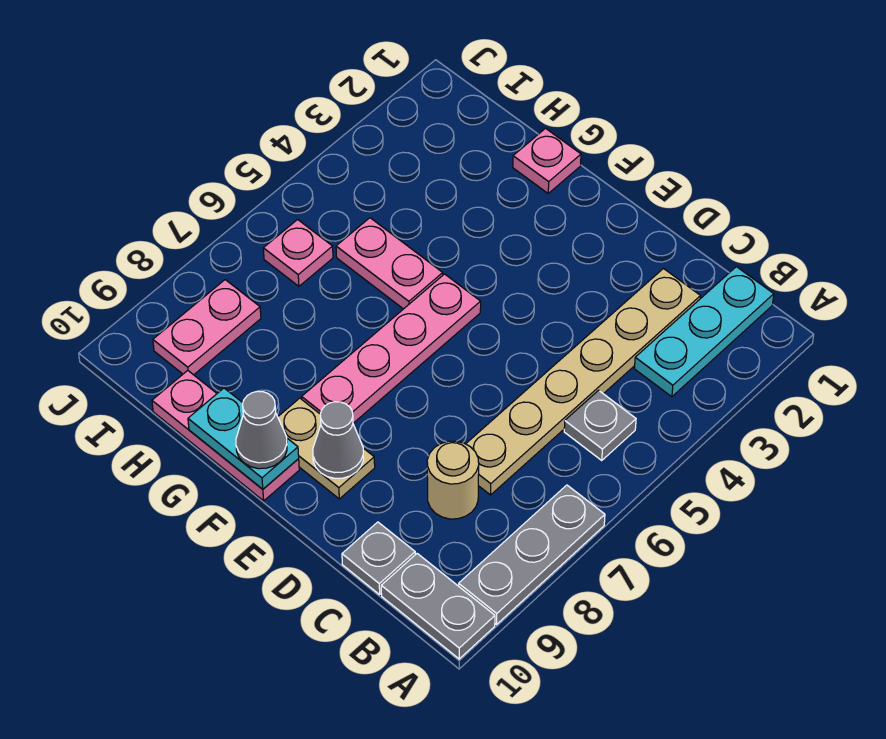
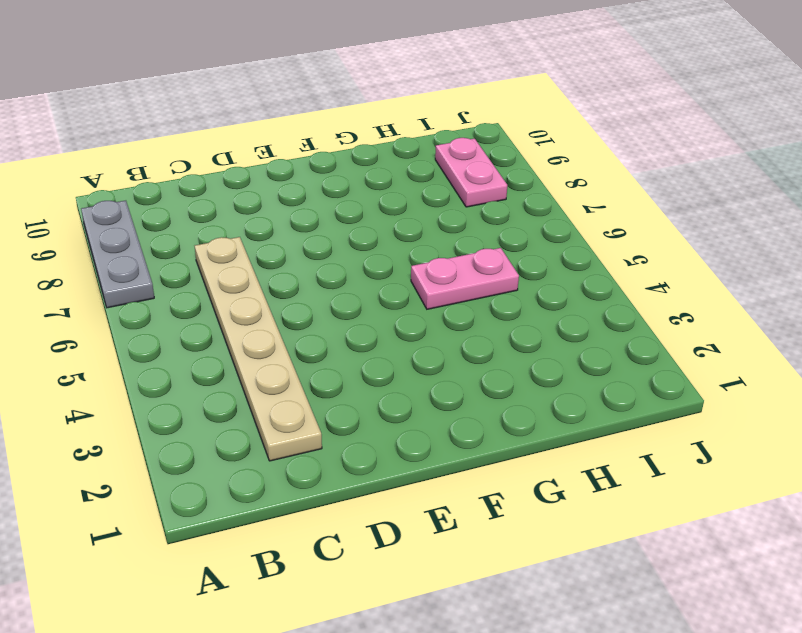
none -> grey 1x2 plate [381,554,495,659]
none -> cyan 1x3 plate [634,267,774,397]
none -> grey 1x1 plate [564,390,636,460]

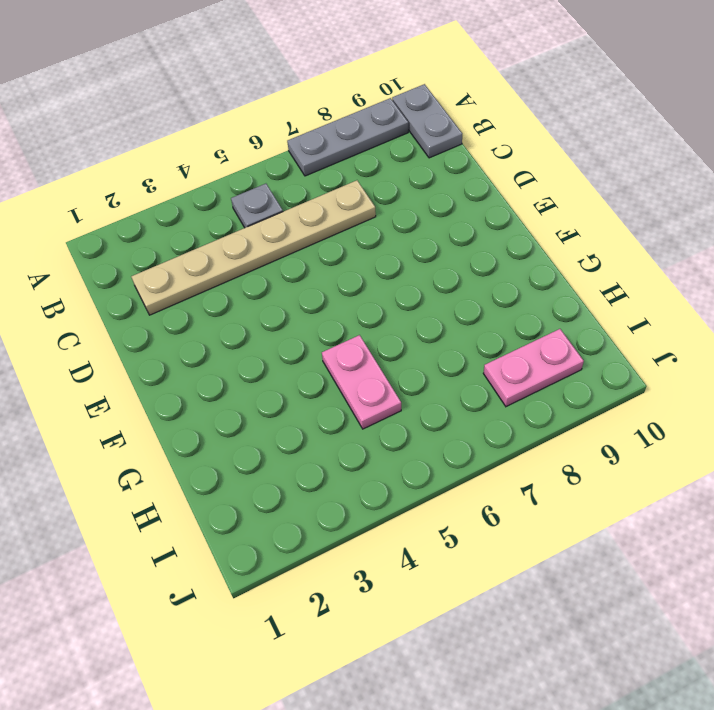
none -> cyan 1x3 plate [634,267,774,397]
none -> tan 1x1 round brick [427,441,479,519]
none -> grey 1x1 plate [342,522,415,595]

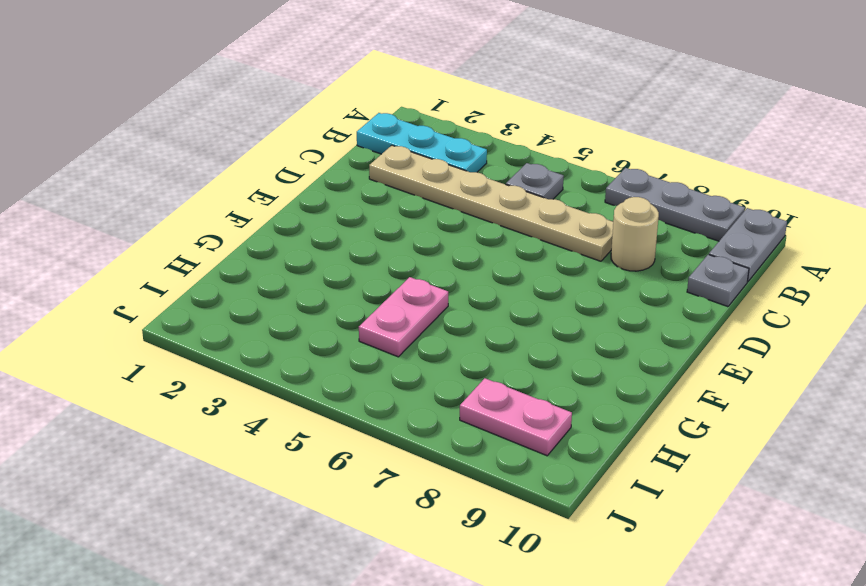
none -> tan 1x2 plate [278,398,375,499]
none -> pink 1x4 plate [302,274,481,423]
none -> pink 1x3 plate [152,370,299,501]

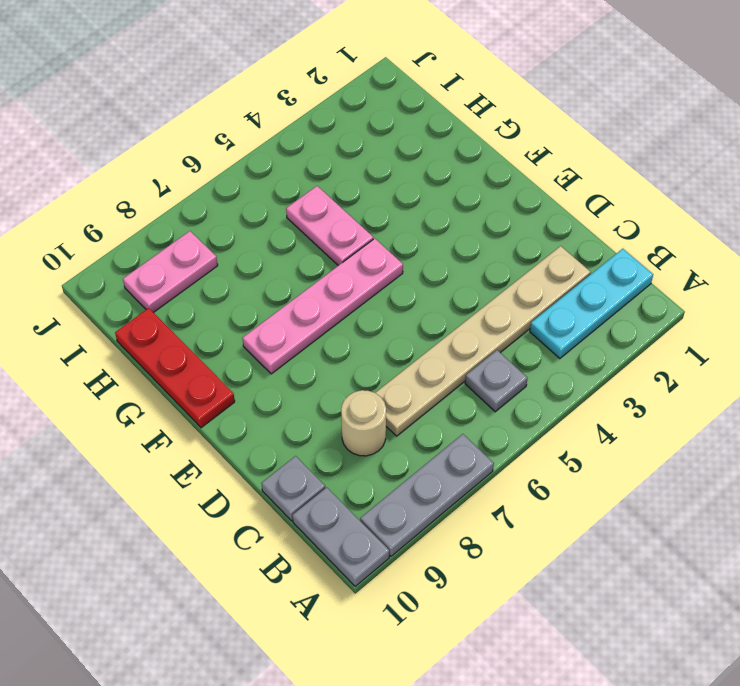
red 1x3 plate [115,308,235,428] -> pink 1x3 plate [152,370,299,501]
none -> tan 1x2 plate [278,398,375,499]
none -> pink 1x1 plate [513,128,581,193]
none -> pink 1x1 plate [263,220,333,286]

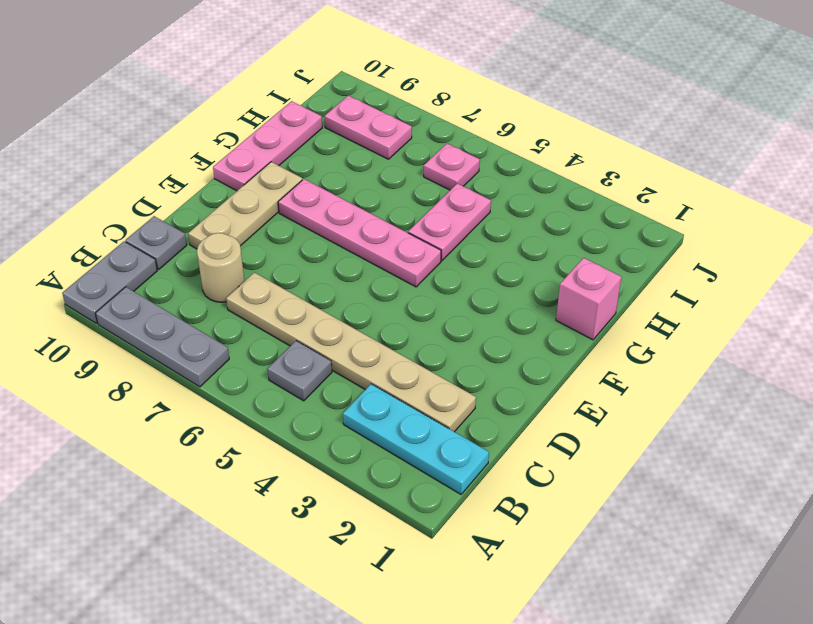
tan 1x3 plate [188,162,302,249] -> tan 1x2 plate [278,398,375,499]
pink 1x1 brick [556,258,621,340] -> pink 1x1 plate [513,128,581,193]
none -> grey 1x1 cone [313,402,364,478]
none -> cyan 1x2 plate [188,388,299,489]
none -> grey 1x1 cone [236,391,287,469]

